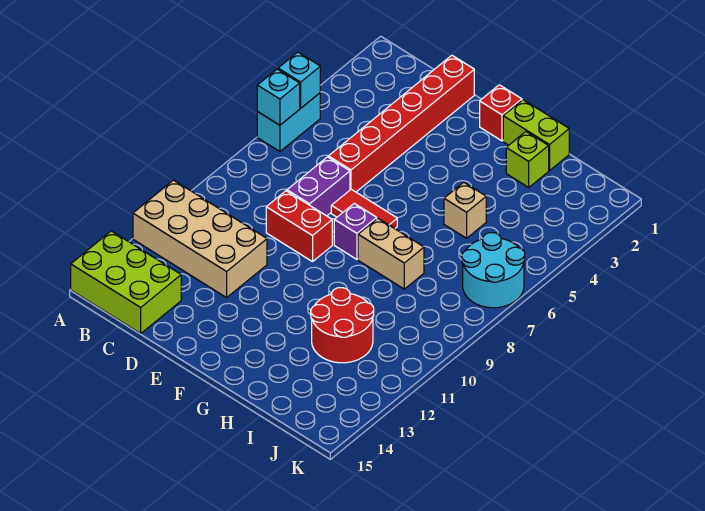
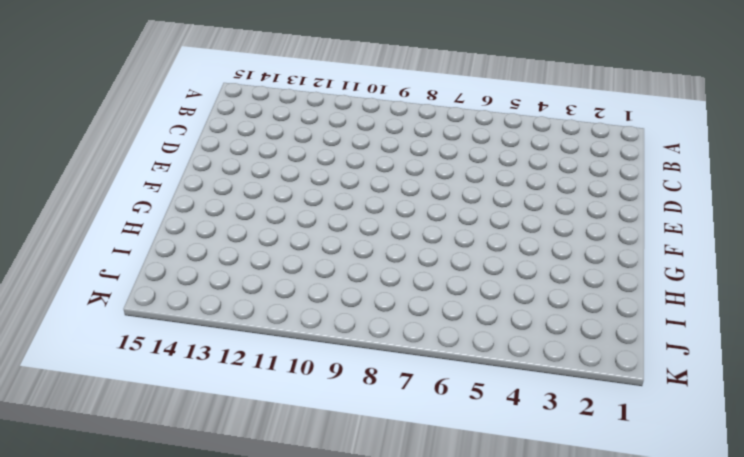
none -> cyan 1x2 brick [257,93,320,152]
none -> tan 2x4 brick [133,180,267,298]
none -> lime 2x3 brick [71,231,181,333]

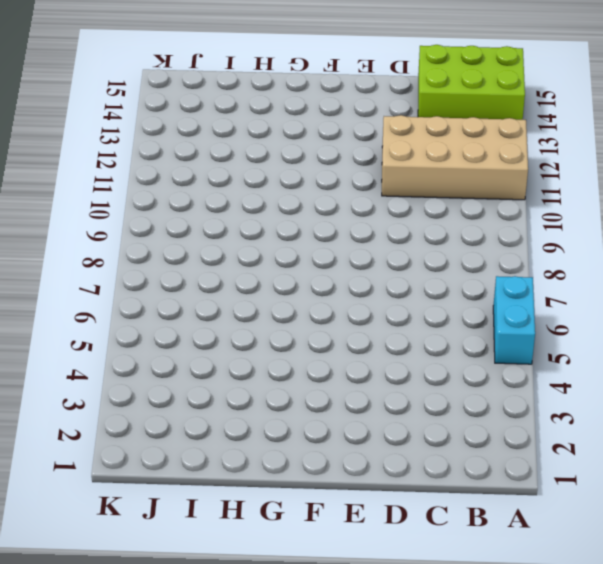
none -> red 1x6 brick [328,55,474,192]
none -> purple 1x2 brick [287,157,350,216]
none -> red 1x2 brick [266,191,332,262]

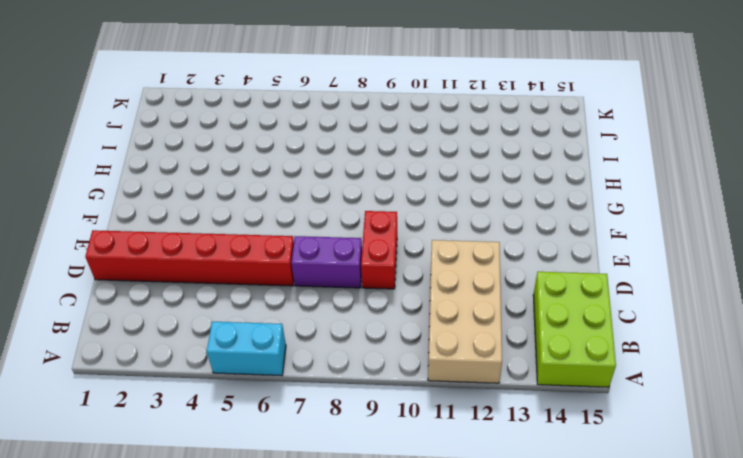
none -> red 1x2 tile [331,189,397,229]
none -> red 1x1 brick [480,85,522,141]
none -> purple 1x1 brick [334,204,377,259]

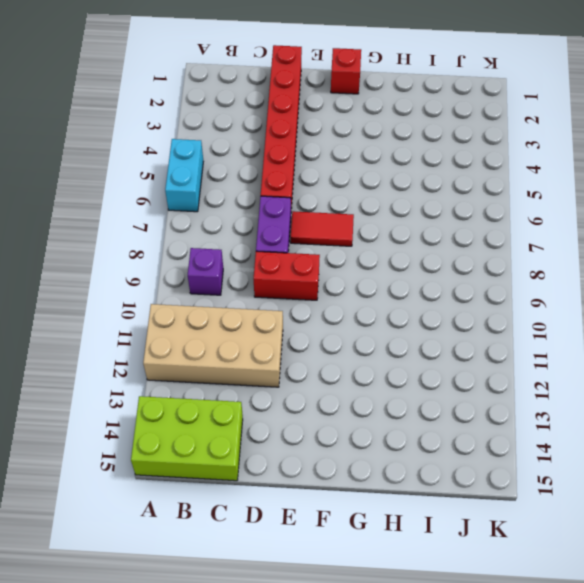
purple 1x1 brick [188,248,223,295] -> purple 1x1 brick moved to [334,204,377,259]
none -> lime 1x2 brick [503,100,569,171]
none -> tan 1x2 brick [358,218,424,289]
none -> lime 1x1 brick [506,132,549,187]

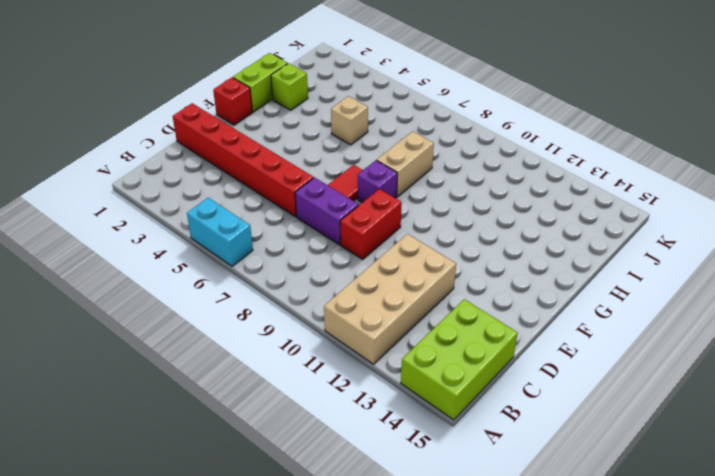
none -> red 2x2 round brick [311,288,374,363]
none -> cyan 2x2 round brick [462,233,525,308]
none -> cyan 1x1 brick [278,52,320,108]

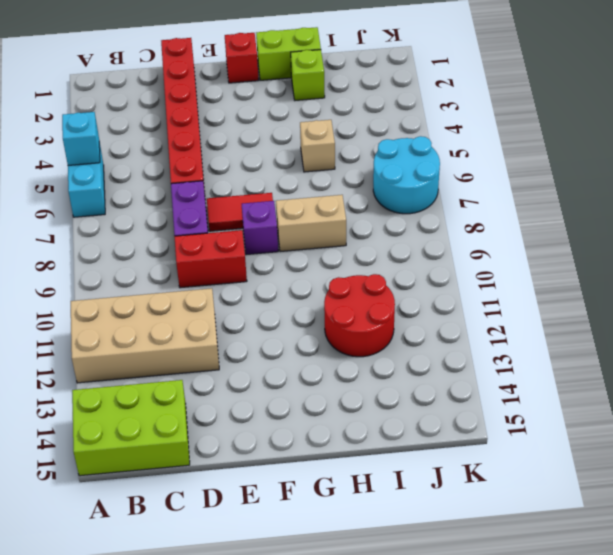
none -> cyan 1x1 brick [257,69,300,125]

